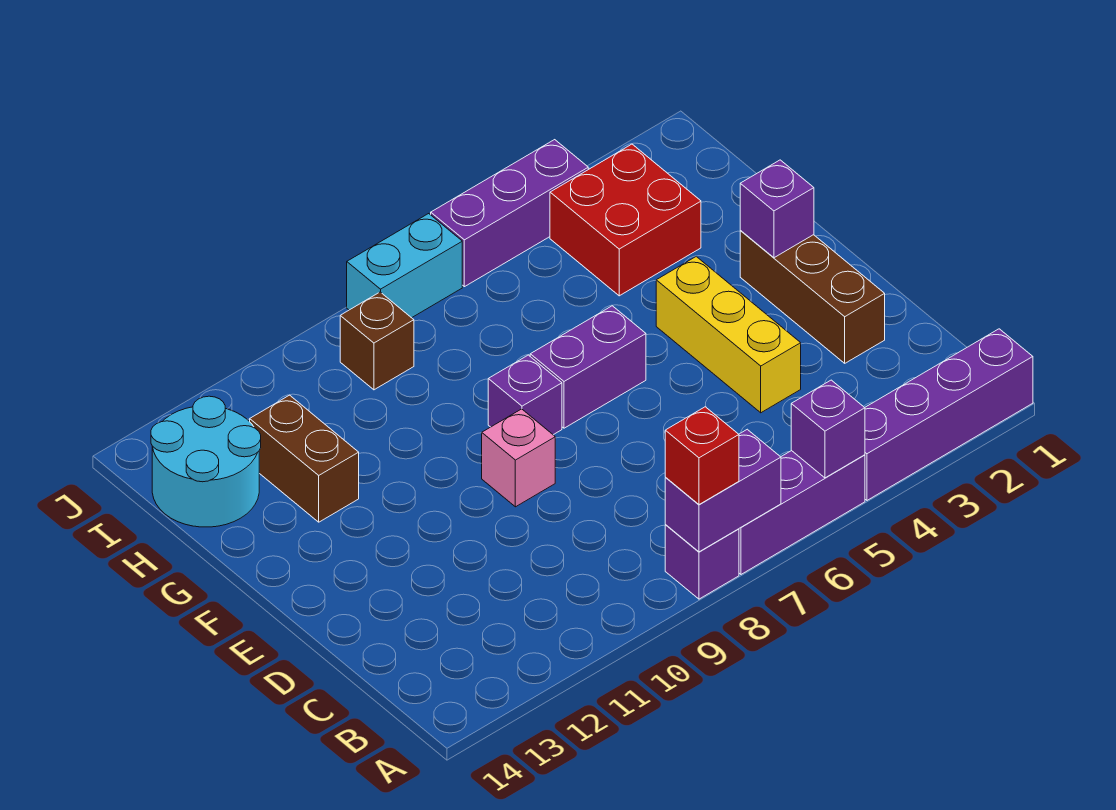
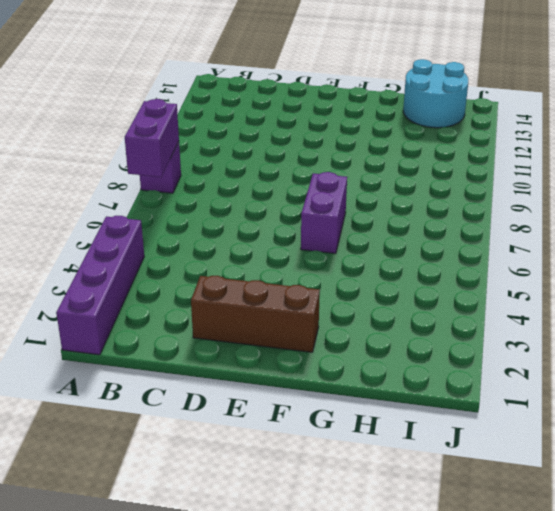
none -> purple 1x3 brick [739,451,865,574]
none -> yellow 1x3 brick [656,257,801,413]
none -> pink 1x1 brick [482,409,555,507]

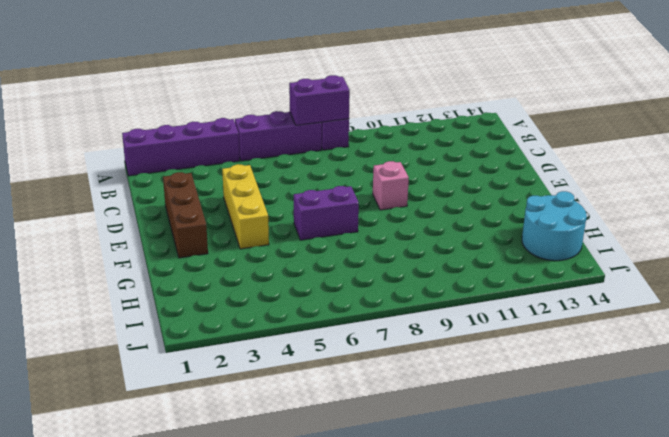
none -> purple 1x1 brick [488,355,562,435]
none -> brown 1x2 brick [250,395,359,522]
none -> red 2x2 brick [550,144,701,296]

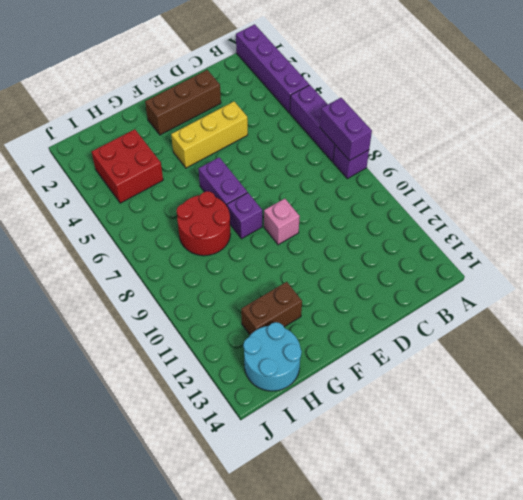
red 2x2 round brick [177,191,231,256] -> none
none -> brown 1x1 brick [340,292,414,390]
none -> purple 1x3 brick [431,140,588,287]
none -> cyan 1x2 brick [347,214,462,318]

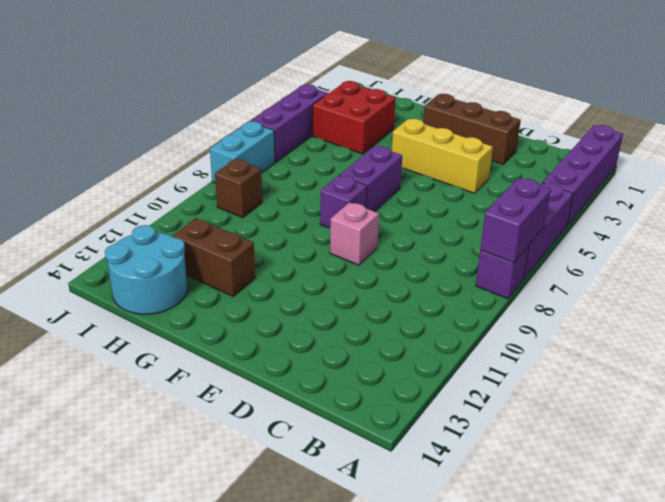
none -> purple 1x1 brick [791,380,865,478]
none -> purple 1x1 brick [740,160,814,258]
none -> red 1x1 brick [665,407,739,504]

